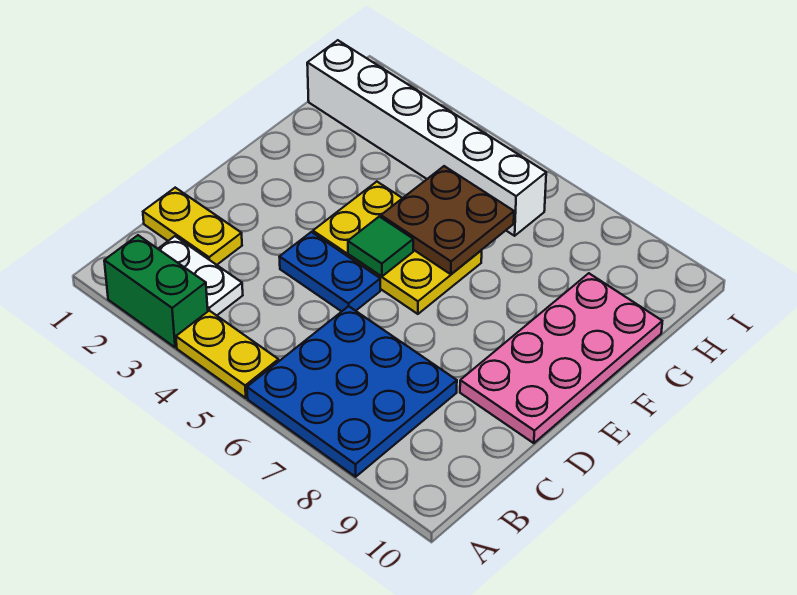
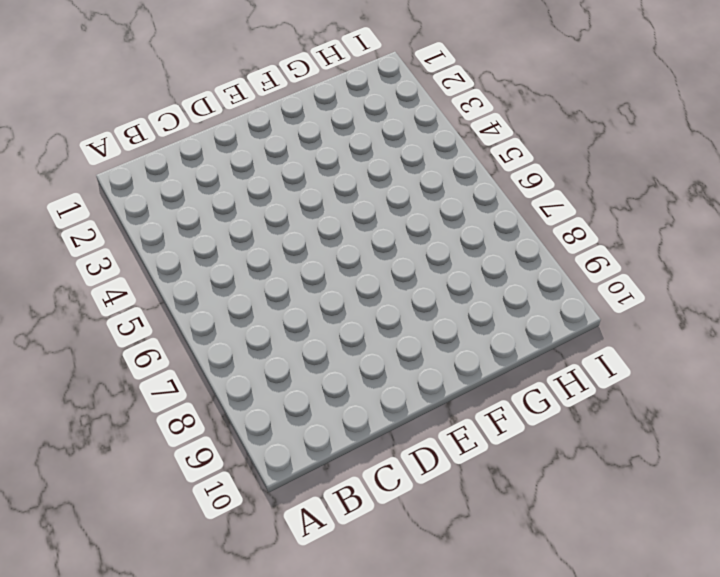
none -> green 1x2 brick [104,235,208,347]
none -> yellow 1x2 plate [176,311,279,398]

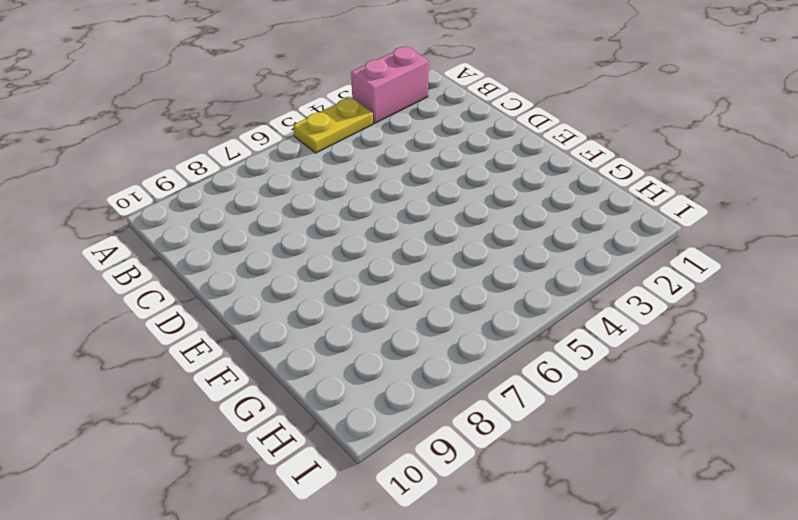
pink 1x2 brick [351,46,429,124] -> green 1x2 brick [104,235,208,347]
none -> blue 3x3 plate [247,306,457,477]
none -> white 1x2 plate [158,236,243,316]

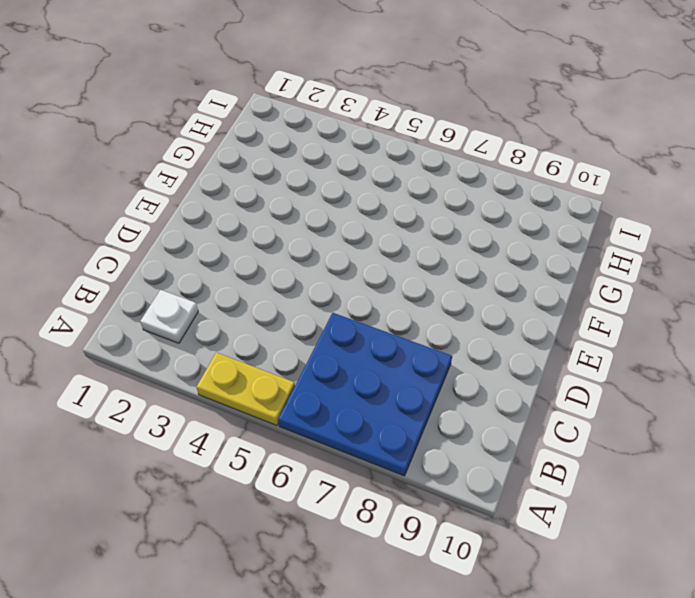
white 1x1 plate [140,290,198,343] -> white 1x2 plate [158,236,243,316]
none -> green 1x2 brick [104,235,208,347]
none -> yellow 1x2 plate [143,188,242,265]

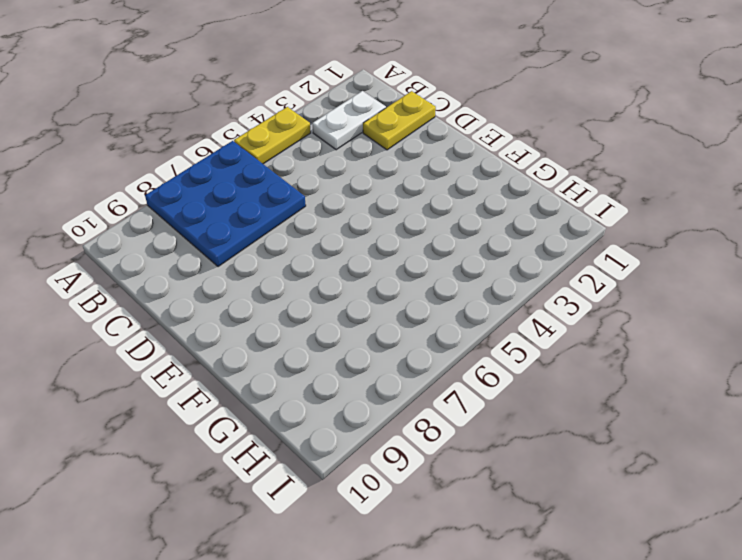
none -> green 1x2 brick [104,235,208,347]
none -> blue 1x2 plate [280,232,380,311]

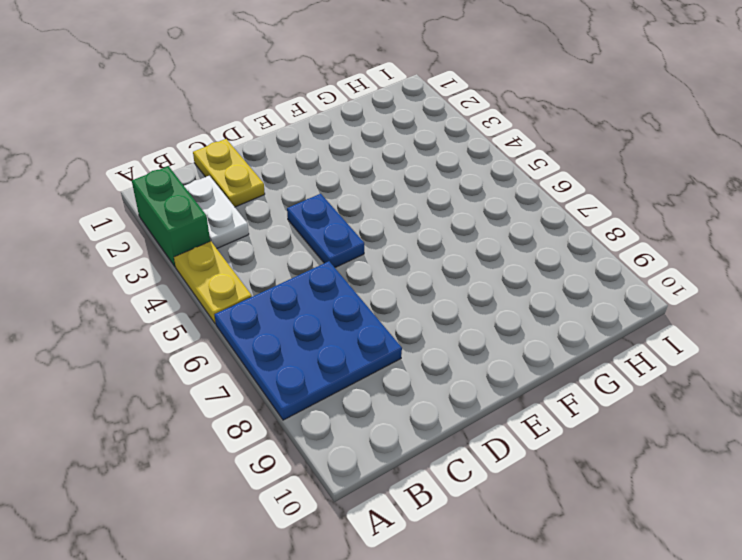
none -> pink 2x4 plate [460,273,662,443]
none -> yellow 2x3 plate [313,182,482,314]

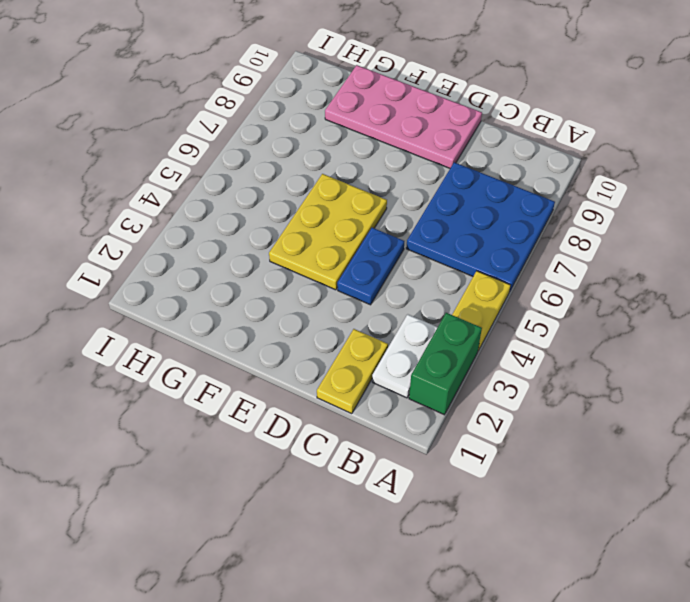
none -> white 1x6 brick [307,40,546,236]
none -> green 1x1 tile [348,216,413,277]

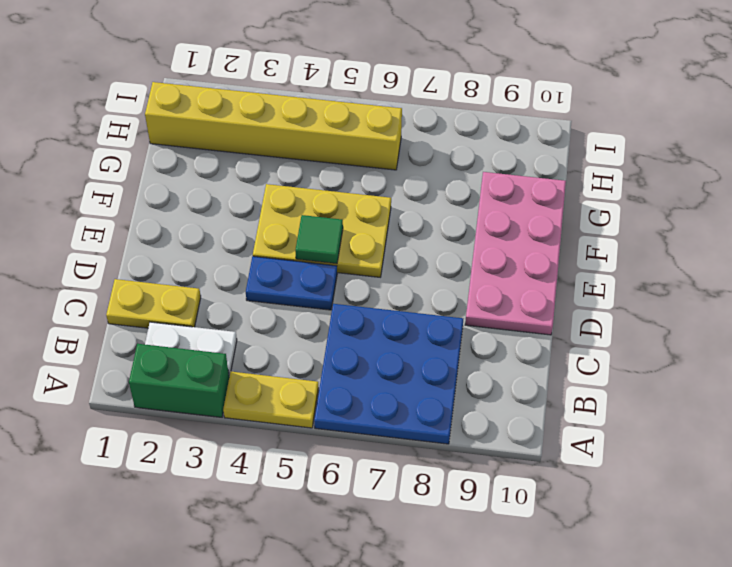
yellow 1x6 brick [145,82,402,170] -> white 1x6 brick [307,40,546,236]
none -> brown 2x2 plate [381,166,514,274]

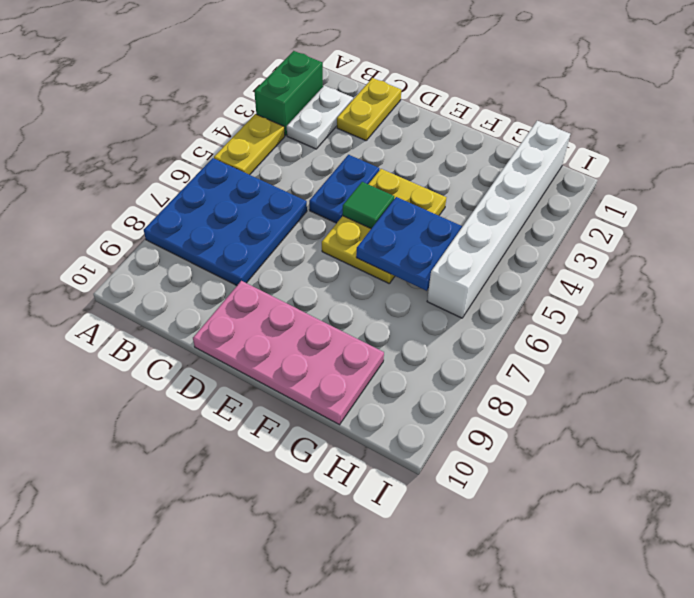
blue 2x2 plate [356,197,463,291] -> brown 2x2 plate [381,166,514,274]

